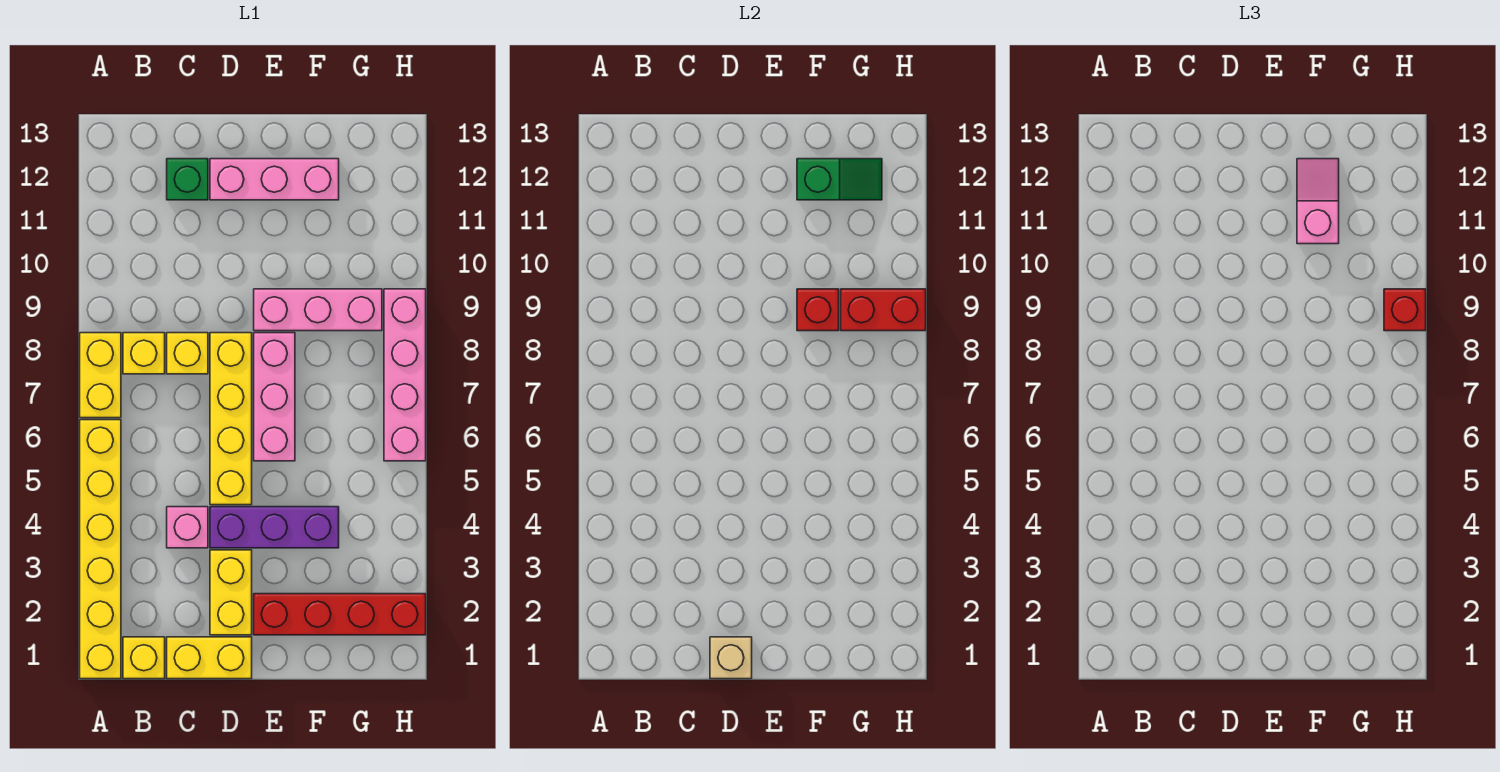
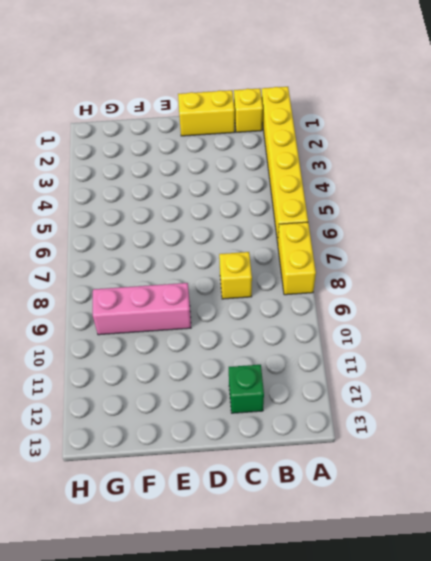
none -> yellow 1x1 brick [123,333,165,374]
none -> pink 1x1 brick [167,507,208,548]
none -> yellow 1x2 brick [210,550,252,635]

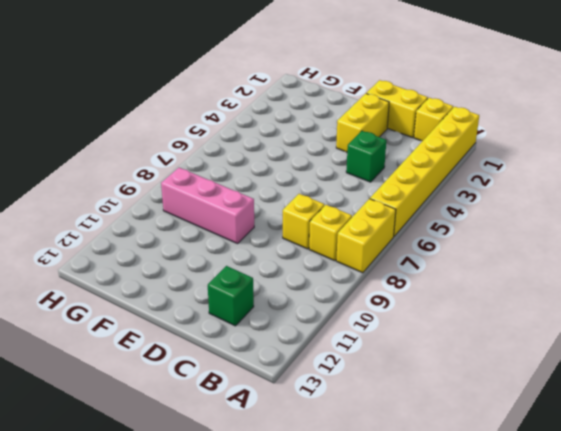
green 1x1 brick [346,131,386,182] -> pink 1x1 brick [167,507,208,548]
none -> purple 1x3 brick [210,507,339,548]
none -> yellow 1x4 brick [210,333,252,505]
none -> pink 1x3 brick [210,159,339,200]

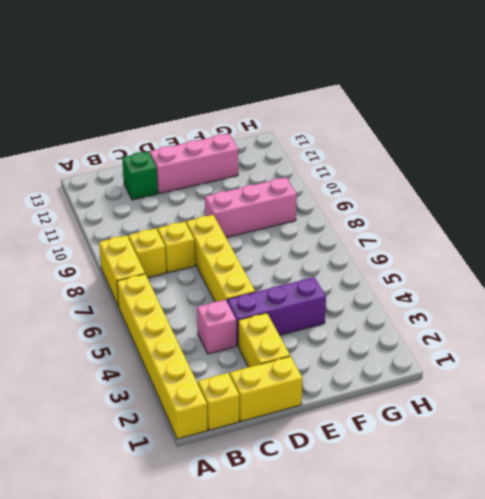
none -> red 1x4 brick [254,594,426,635]
none -> pink 1x3 brick [254,333,295,461]
none -> pink 1x4 brick [384,289,426,461]

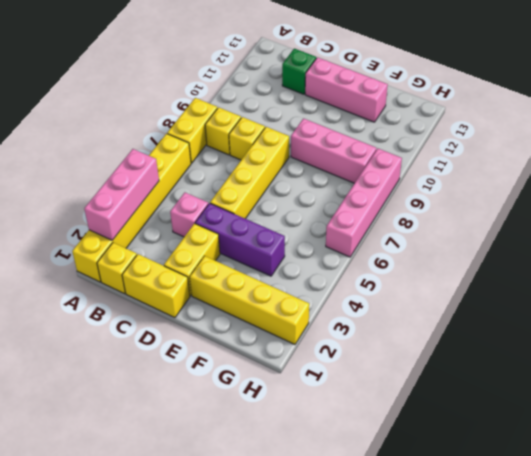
pink 1x3 brick [84,149,159,240] -> pink 1x3 brick moved to [254,333,295,461]
yellow 1x4 brick [190,256,309,344] -> red 1x4 brick [254,594,426,635]
none -> tan 1x1 brick [710,637,752,679]
none -> red 1x1 brick [797,289,839,331]
none -> green 1x2 slope [797,159,882,200]

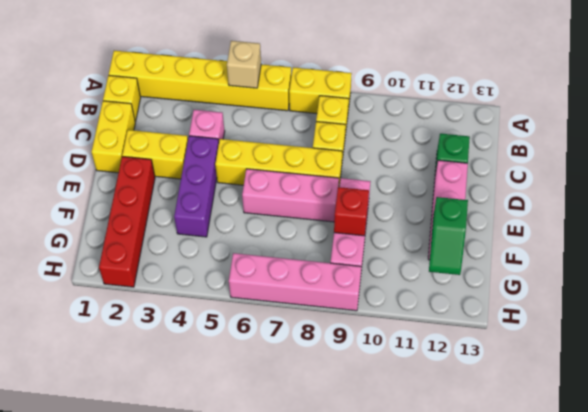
tan 1x1 brick [227,41,261,88] -> tan 1x1 brick moved to [710,637,752,679]
none -> red 1x2 brick [841,289,926,331]
none -> pink 1x2 slope [1297,159,1339,244]
none -> red 1x1 brick [1384,289,1426,331]

